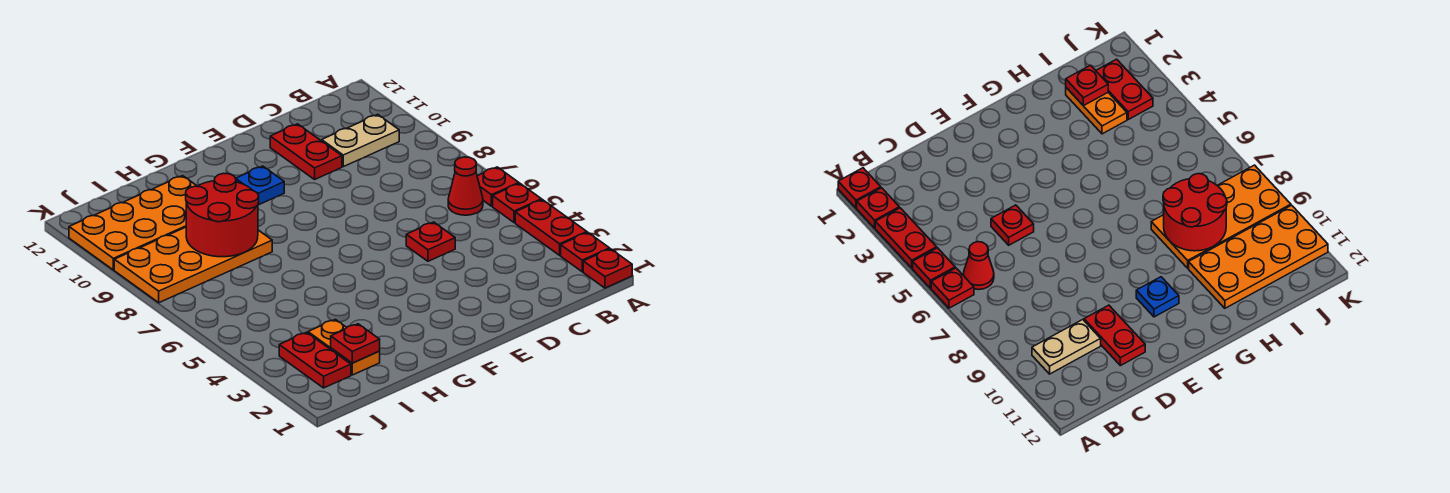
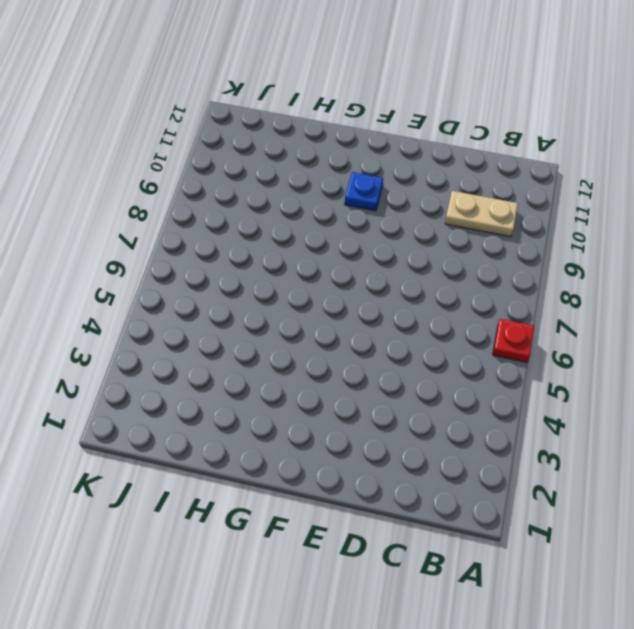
none -> red 1x1 plate [583,249,632,288]
none -> red 1x1 plate [561,233,610,272]
none -> red 1x2 plate [515,200,587,255]

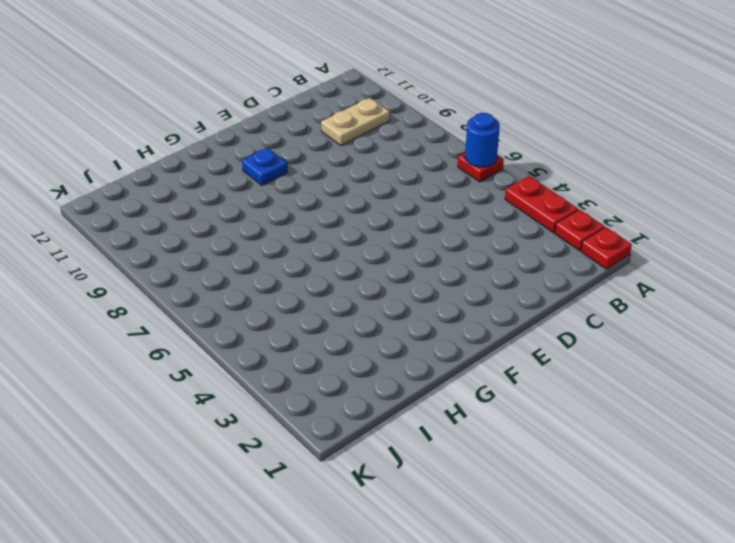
blue 1x1 round brick [465,113,500,167] -> none
none -> red 1x1 plate [493,183,542,223]
none -> red 1x1 cone [448,157,483,215]
none -> red 1x1 plate [406,222,455,261]

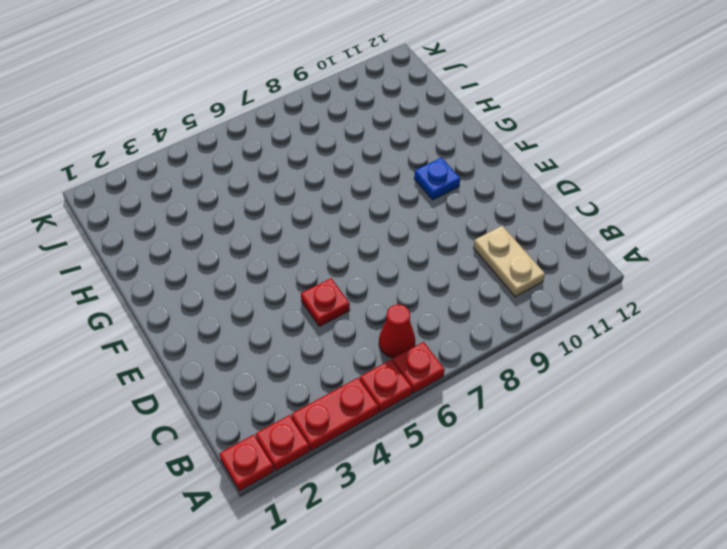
none -> red 1x2 plate [270,124,342,179]
none -> orange 2x4 plate [114,227,272,303]
none -> orange 2x4 plate [69,176,197,270]

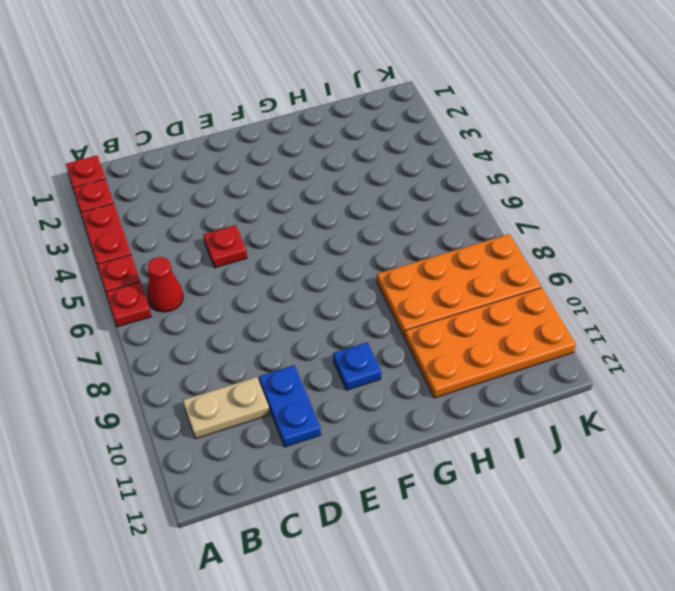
blue 1x2 plate [259,365,321,447] -> red 1x2 plate [270,124,342,179]
none -> orange 1x2 plate [308,319,380,375]
none -> red 1x2 plate [279,332,351,388]
none -> red 2x2 round brick [186,173,259,257]

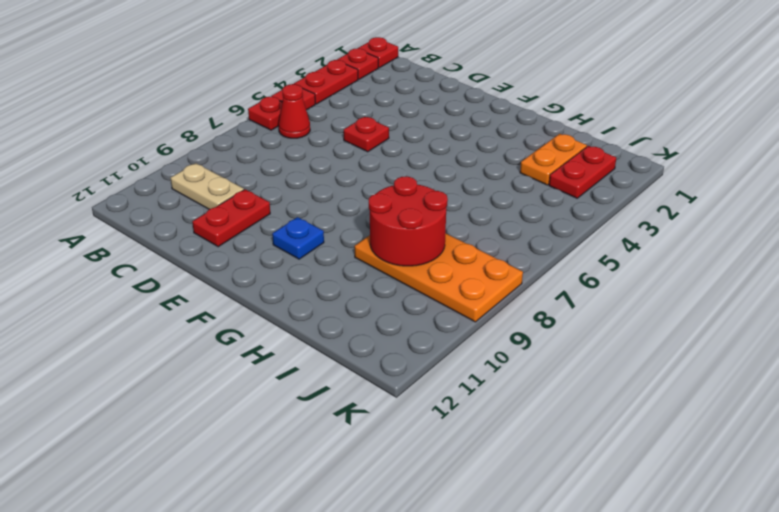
none -> orange 2x4 plate [69,176,197,270]
none -> red 1x1 plate [331,324,380,363]

